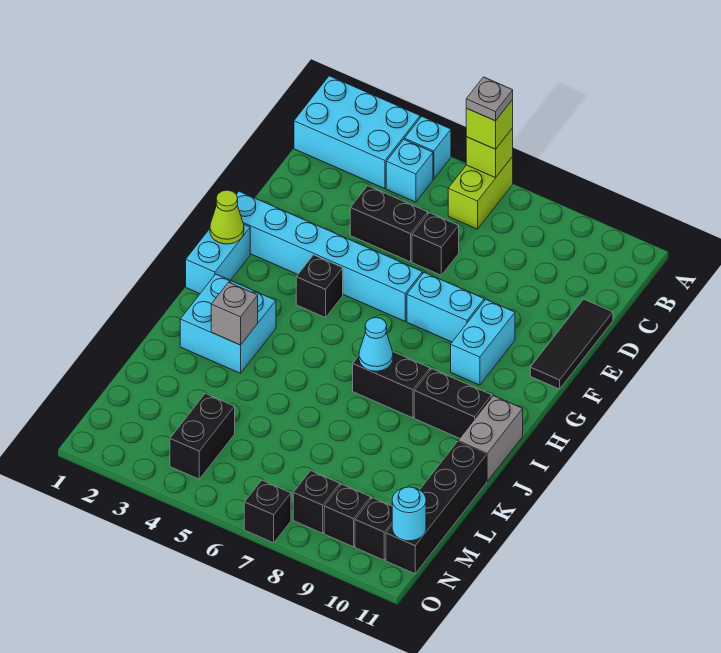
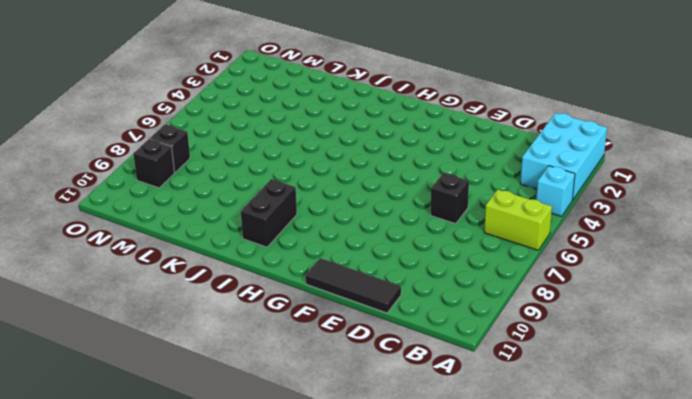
none -> cyan 1x1 brick [386,140,433,202]
none -> black 1x2 brick [350,186,428,262]
none -> cyan 1x6 brick [236,191,423,321]

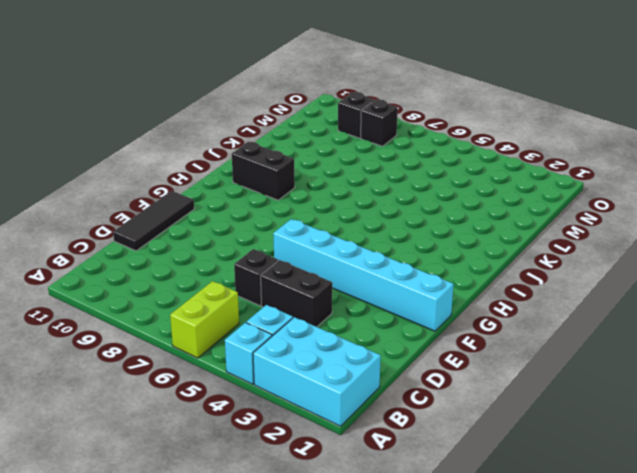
none -> cyan 1x2 brick [407,272,484,342]
none -> cyan 1x2 brick [451,300,515,385]
none -> cyan 1x2 brick [186,225,250,294]

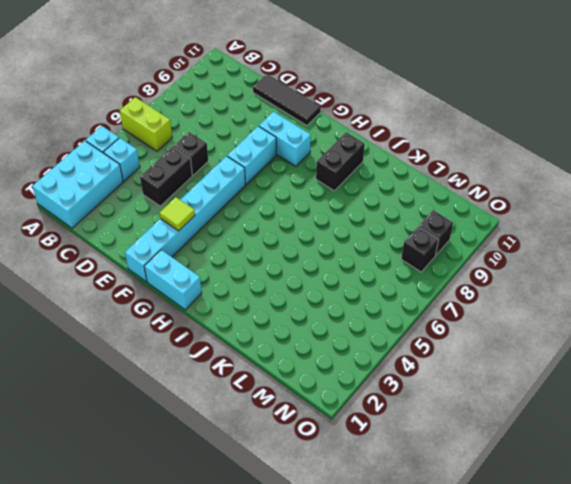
lime 1x1 tile [159,197,195,231] -> none
none -> black 1x1 brick [296,255,343,318]
none -> cyan 2x2 brick [180,274,276,373]
none -> black 1x2 brick [353,352,430,418]

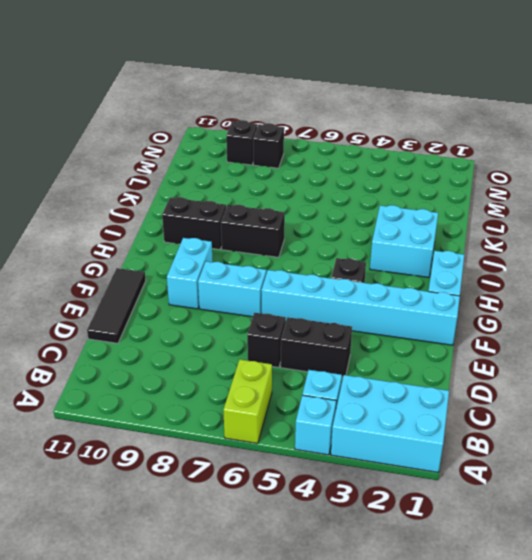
none -> grey 1x2 brick [458,396,523,481]
none -> black 1x4 brick [386,442,487,574]
none -> black 1x2 brick [170,393,235,479]

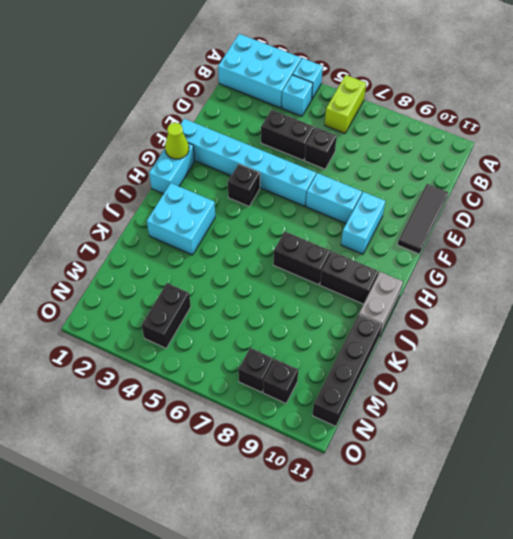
none -> black 1x1 brick [355,498,392,560]
none -> black 1x1 brick [244,480,291,543]
none -> lime 1x1 brick [466,128,513,178]

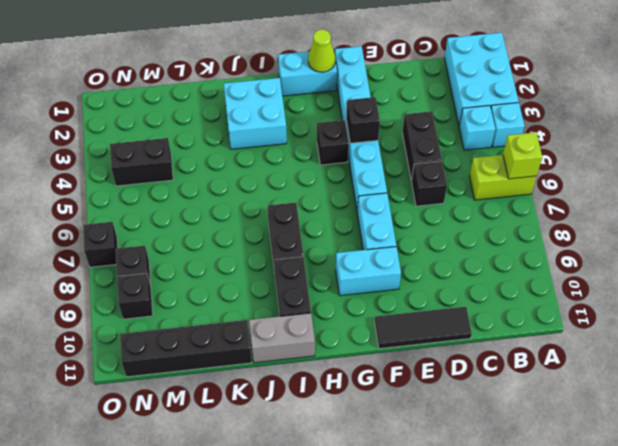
black 1x1 brick [346,97,380,143] -> black 1x1 brick moved to [355,498,392,560]
none -> cyan 1x1 cone [359,318,393,371]
none -> grey 1x1 brick [211,282,258,345]
none -> cyan 1x1 round brick [392,487,426,541]

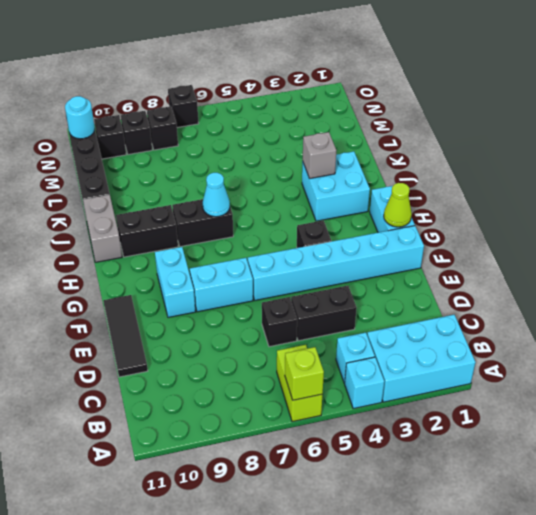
none -> black 1x2 brick [170,393,235,479]
none -> lime 1x1 brick [466,100,513,149]
none -> grey 1x1 plate [466,77,513,121]

